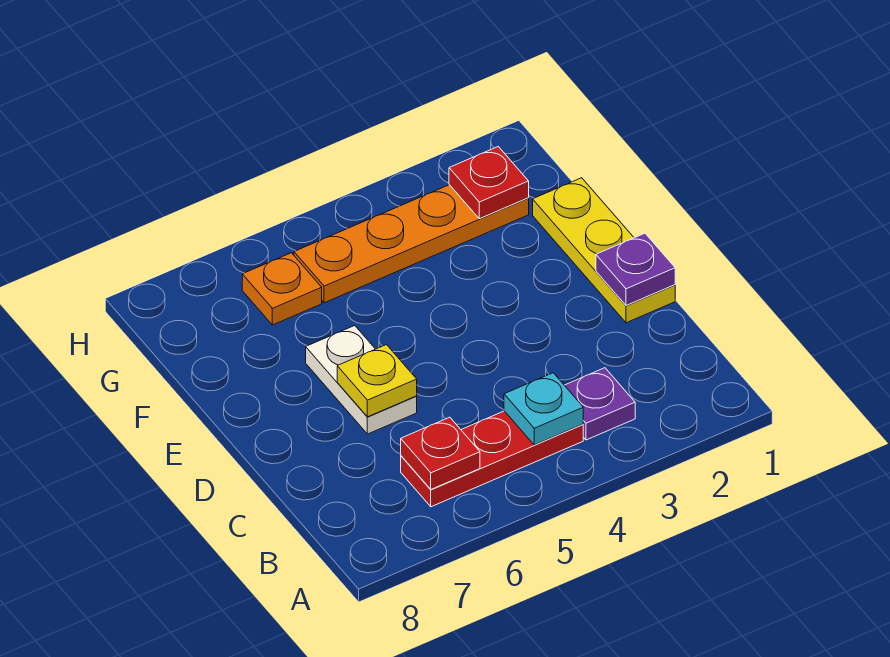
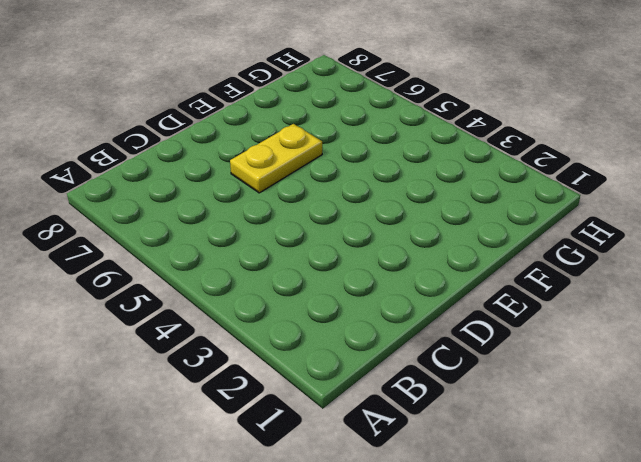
yellow 1x2 plate [230,124,322,193] -> white 1x2 plate [306,326,417,434]
none -> purple 1x1 plate [565,368,635,440]
none -> red 1x3 plate [401,411,583,507]

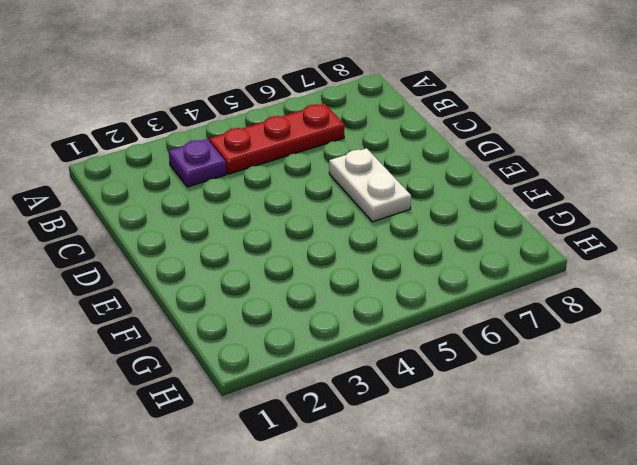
none -> yellow 1x3 plate [533,178,675,323]
none -> orange 1x4 plate [294,185,529,303]

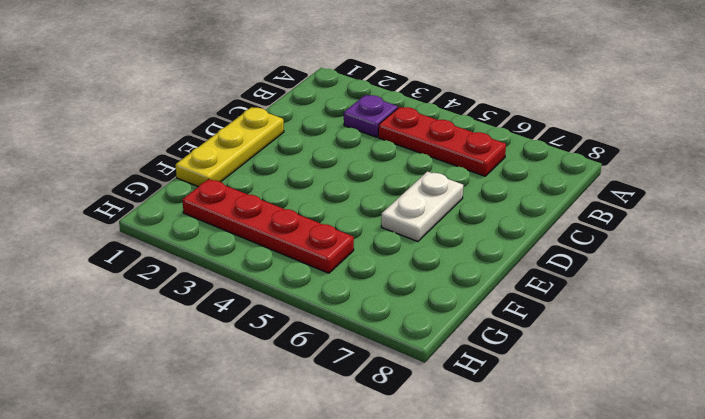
red 1x4 plate [182,179,354,273] -> orange 1x4 plate [294,185,529,303]
none -> orange 1x1 plate [242,253,322,325]
none -> cyan 1x1 plate [504,373,583,445]

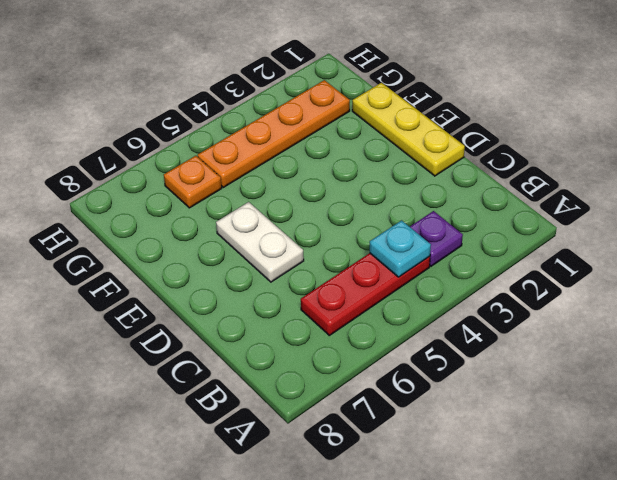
none -> red 1x1 plate [401,417,480,489]
none -> purple 1x1 plate [596,233,675,305]

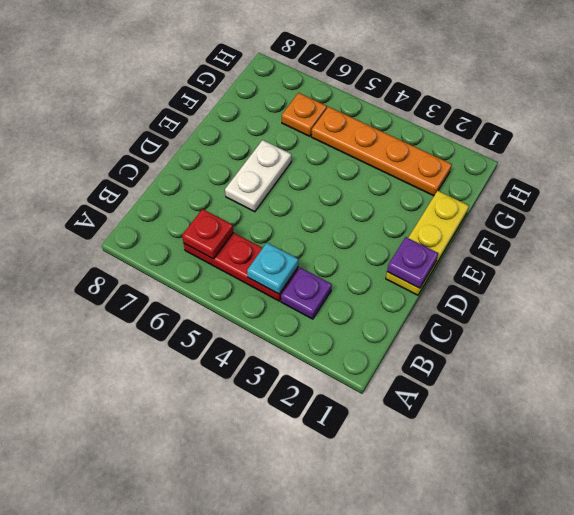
none -> yellow 1x1 plate [337,345,417,417]
none -> red 1x1 plate [449,147,529,219]

